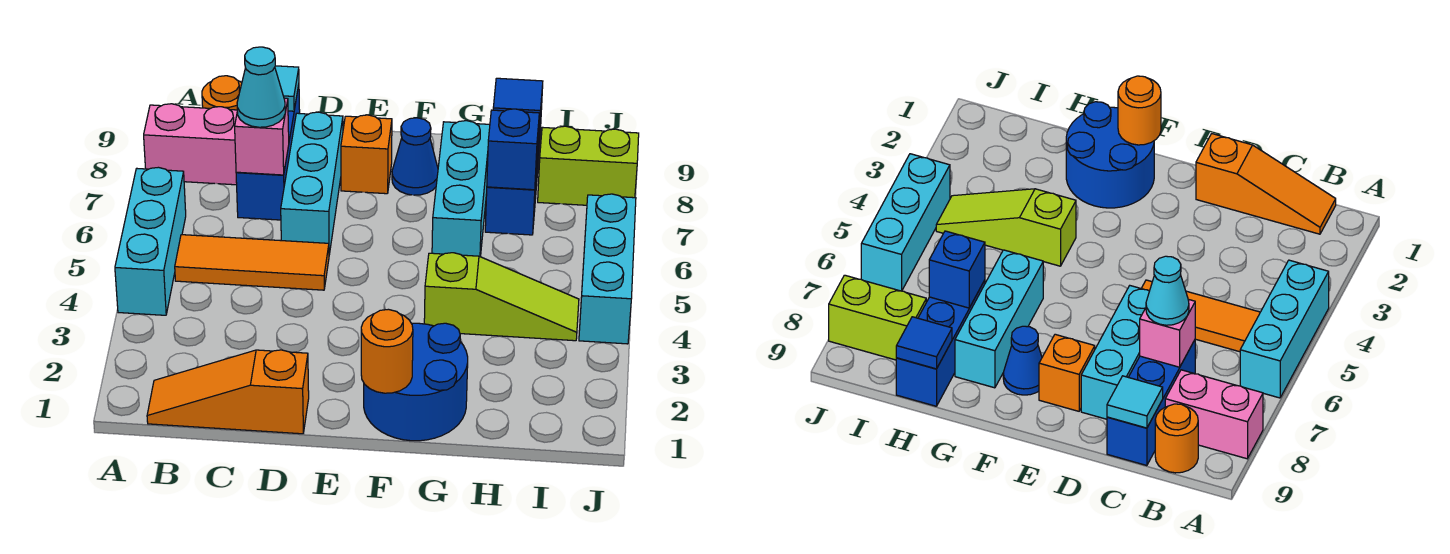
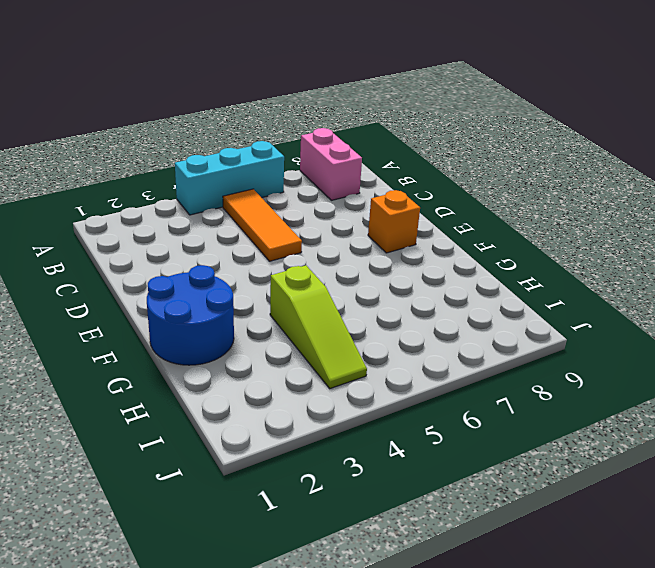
none -> orange 1x3 slope [147,350,309,434]
none -> orange 1x1 round brick [202,76,242,110]
none -> blue 1x3 brick [236,85,300,220]

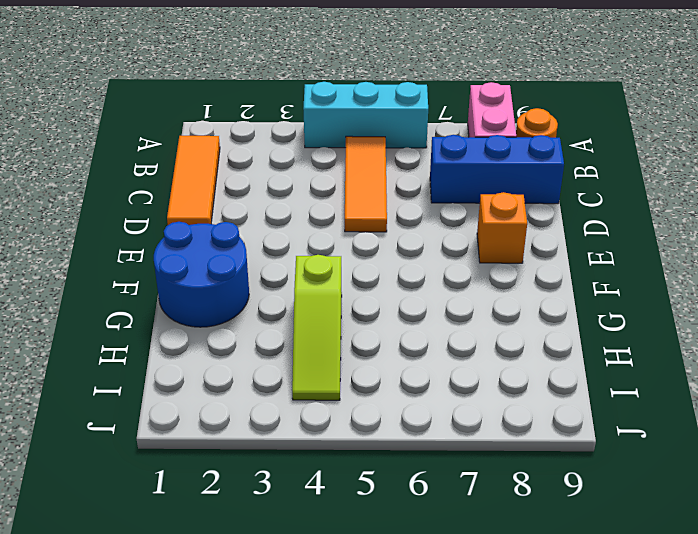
orange 1x3 tile [167,136,220,225] -> orange 1x3 slope [147,350,309,434]
none -> cyan 1x3 brick [281,112,343,254]
none -> blue 1x1 cone [392,118,438,195]
none -> cyan 1x3 brick [432,121,490,257]

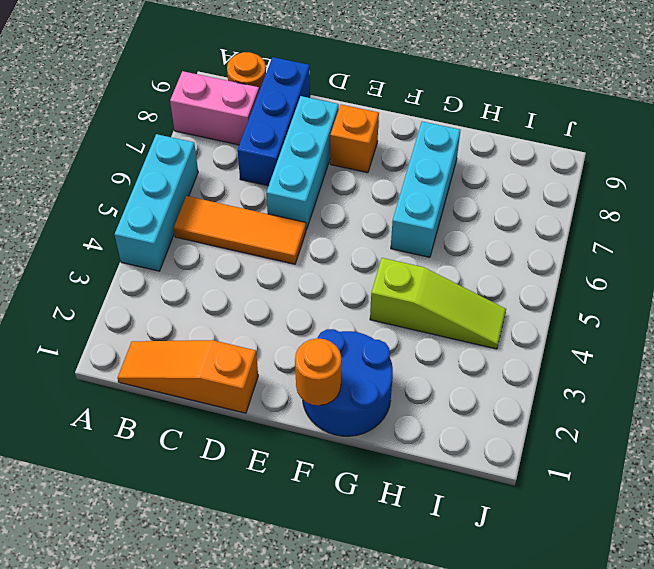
none -> blue 1x1 cone [392,118,438,195]
none -> blue 1x3 brick [485,105,542,235]
none -> lime 1x2 brick [538,126,639,205]

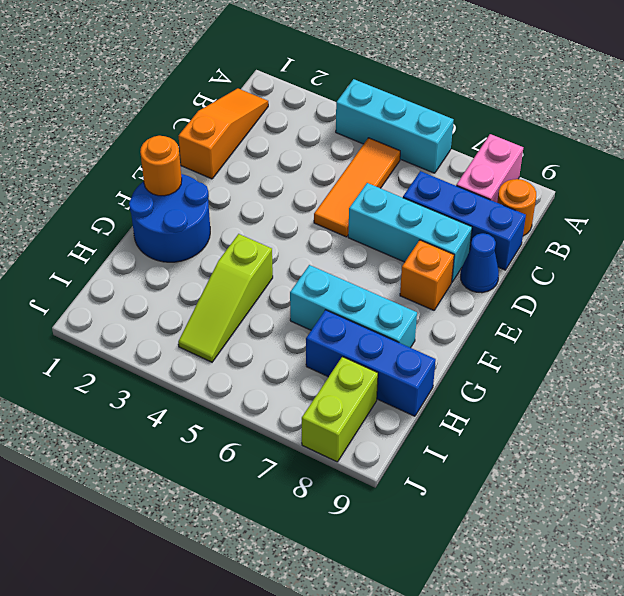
blue 1x1 cone [461,233,499,293] -> blue 1x1 cone moved to [392,118,438,195]
none -> cyan 1x3 brick [579,194,636,344]
none -> pink 1x1 brick [235,98,289,175]
none -> cyan 1x1 tile [275,66,299,111]

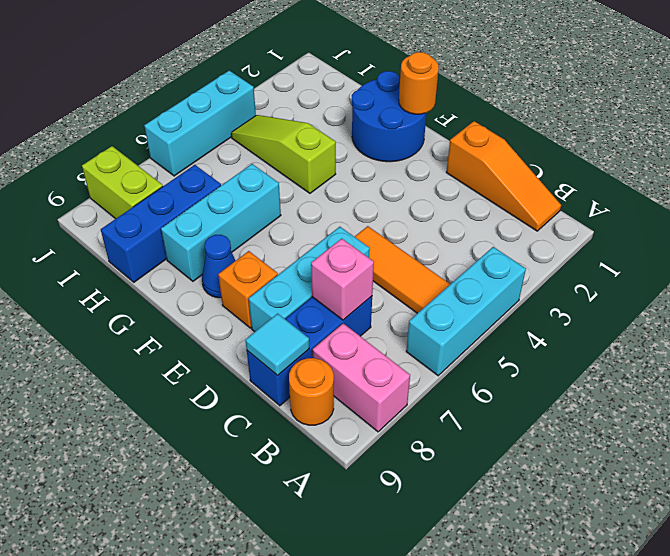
none -> blue 1x1 brick [487,109,539,190]
none -> blue 1x1 tile [493,78,543,125]
none -> cyan 1x1 cone [237,47,285,127]

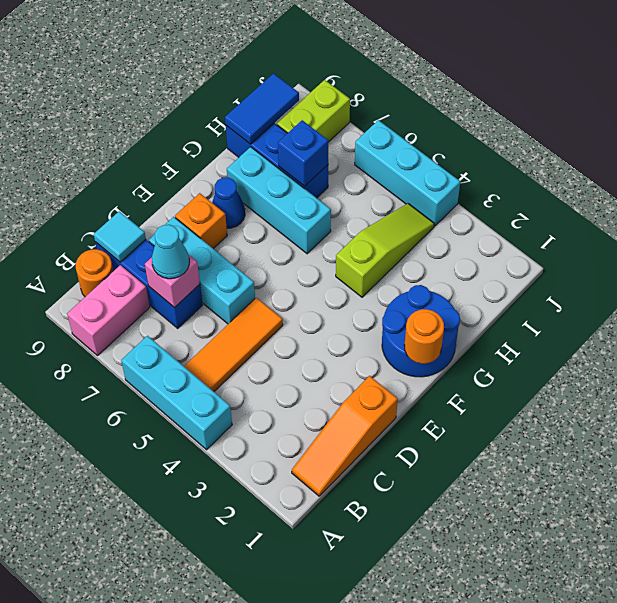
blue 1x2 tile [225,74,299,144] -> blue 1x1 tile [493,78,543,125]

